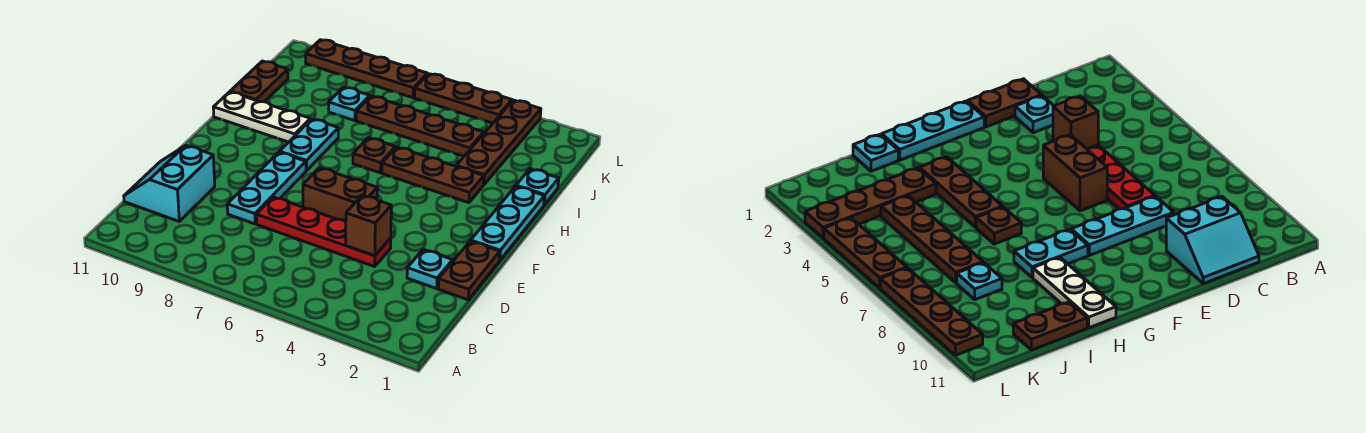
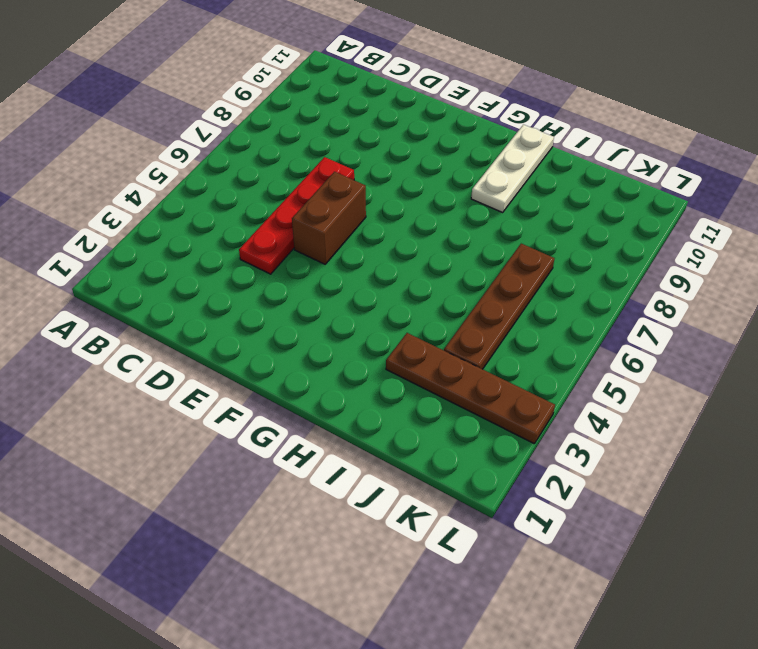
none -> cyan 2x2 slope [124,145,215,221]
none -> brown 1x2 plate [438,241,500,300]
none -> cyan 1x1 plate [407,249,453,289]

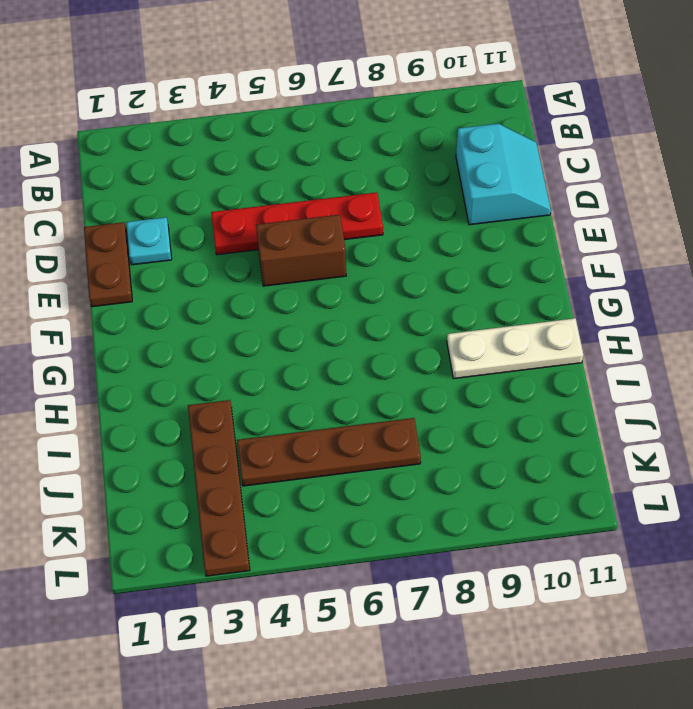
none -> cyan 1x3 plate [227,152,306,224]
none -> cyan 1x3 plate [471,186,544,261]
none -> cyan 1x2 plate [280,119,338,171]

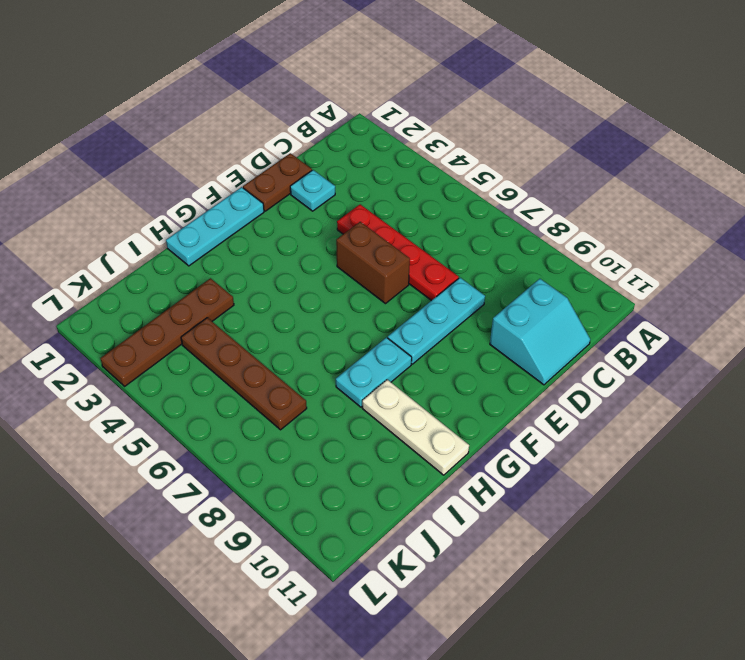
none -> brown 1x3 plate [382,147,484,203]
none -> brown 1x1 plate [353,138,396,173]
none -> cyan 1x1 plate [516,169,559,205]

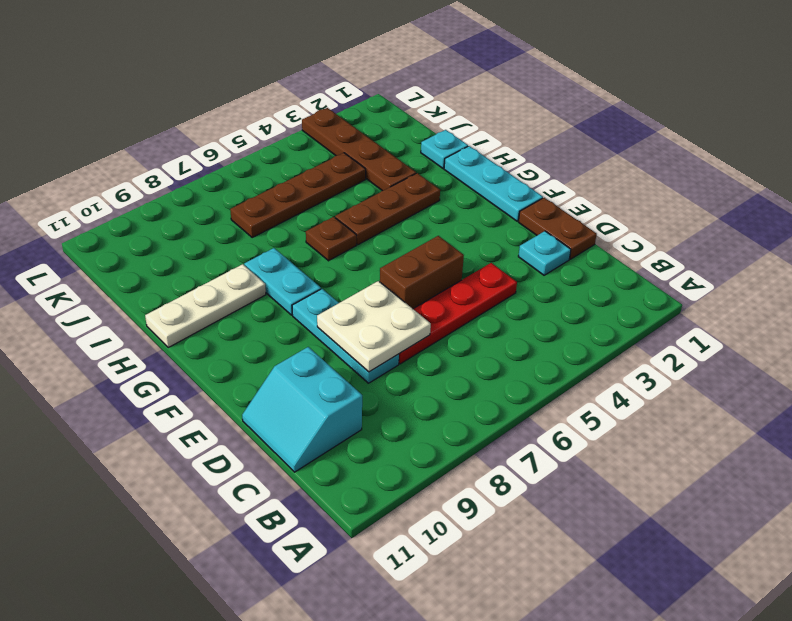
white 2x2 plate [317,281,431,372] -> none
none -> brown 1x2 plate [230,61,288,102]
none -> cyan 1x1 plate [329,87,370,121]
none -> brown 1x3 plate [415,74,512,123]

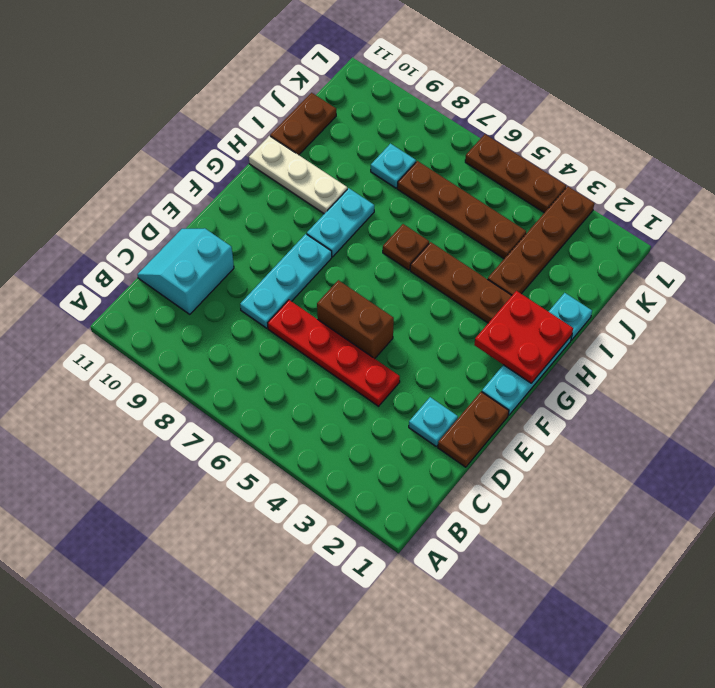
red 2x2 plate [474,291,573,383] -> none
none -> brown 1x4 plate [306,40,427,98]
none -> brown 1x1 brick [346,195,391,256]

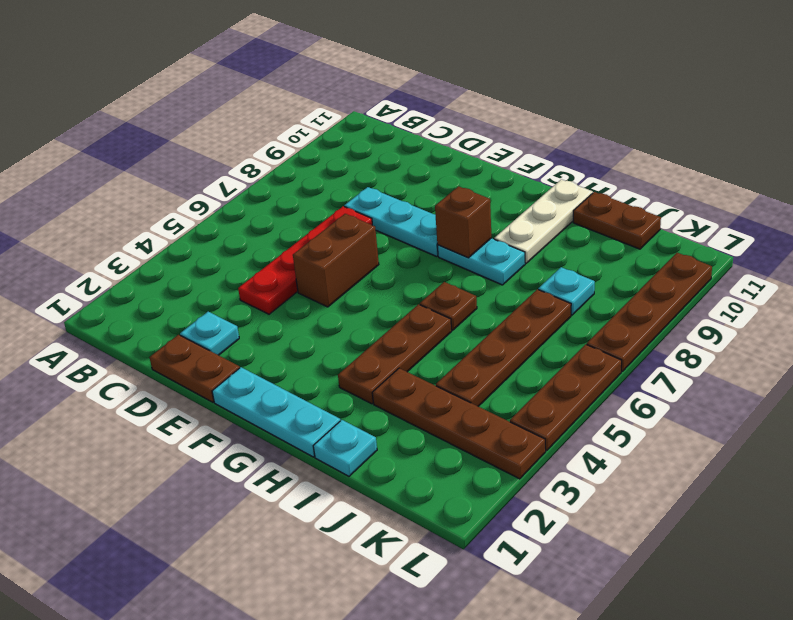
brown 1x1 brick [435,186,492,258] -> brown 1x1 brick moved to [346,195,391,256]
none -> cyan 2x2 slope [124,145,215,221]

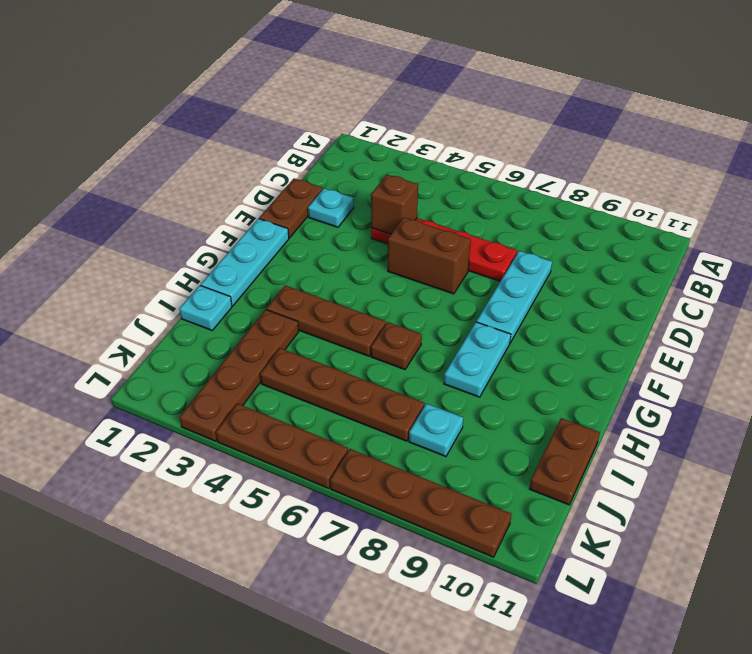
none -> cyan 2x2 slope [124,145,215,221]
none -> white 1x3 plate [213,92,310,142]

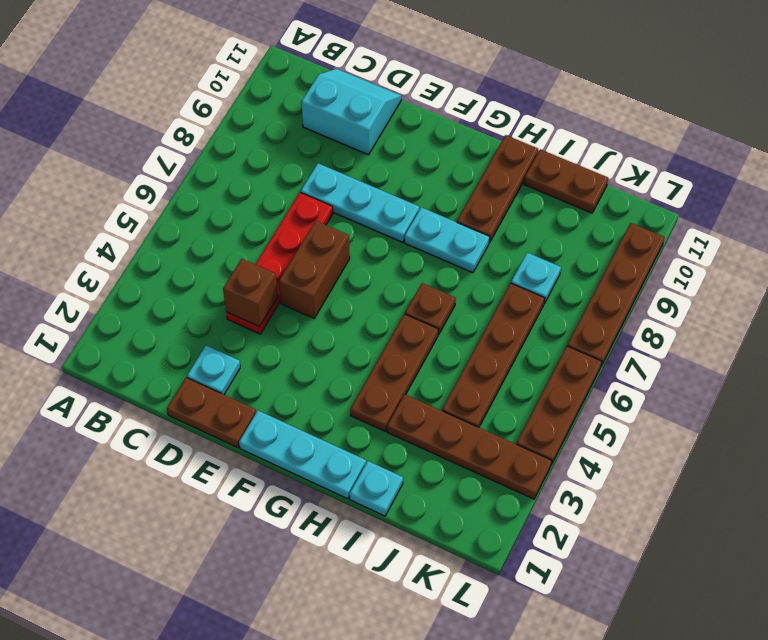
brown 1x3 plate [457,135,538,243] -> white 1x3 plate [213,92,310,142]

